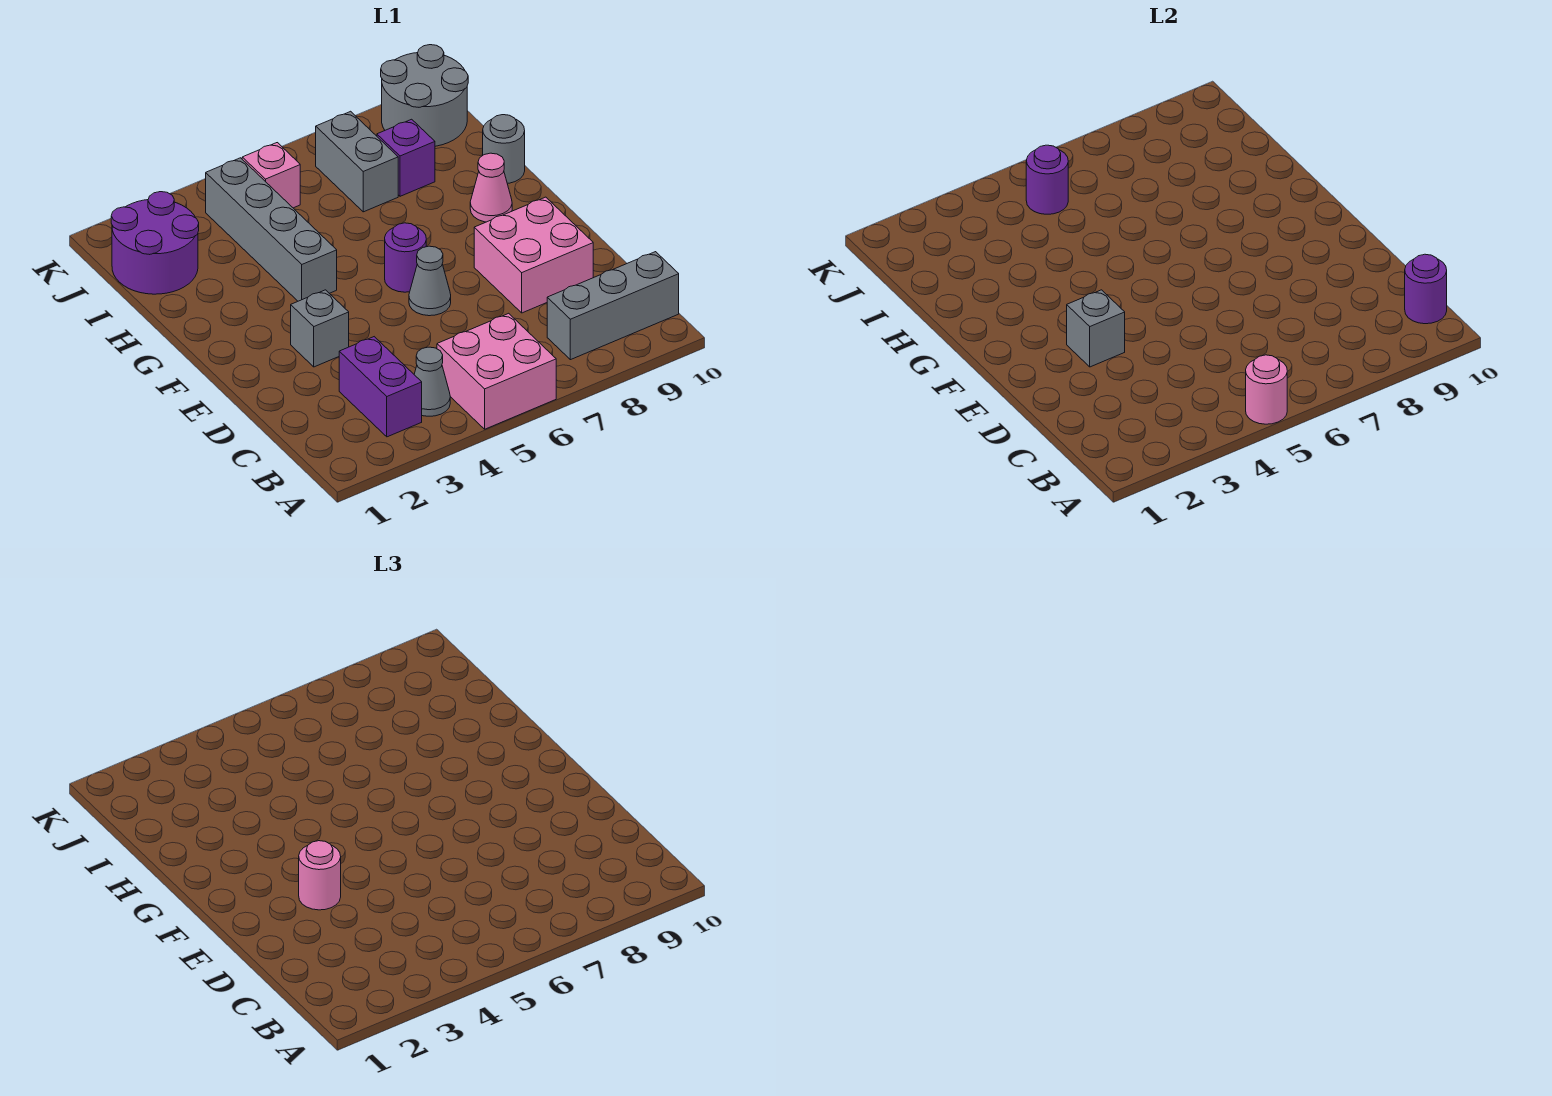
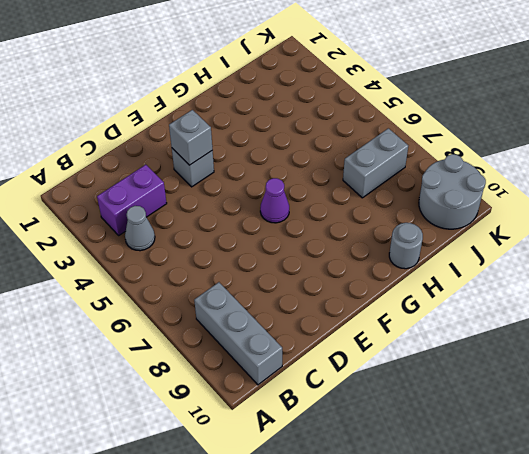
purple 1x1 cone [260,178,289,223] -> purple 1x1 round brick [385,223,426,292]
none -> pink 2x2 brick [437,313,556,429]
none -> pink 2x2 brick [474,197,593,313]
none -> grey 1x1 cone [409,246,451,316]

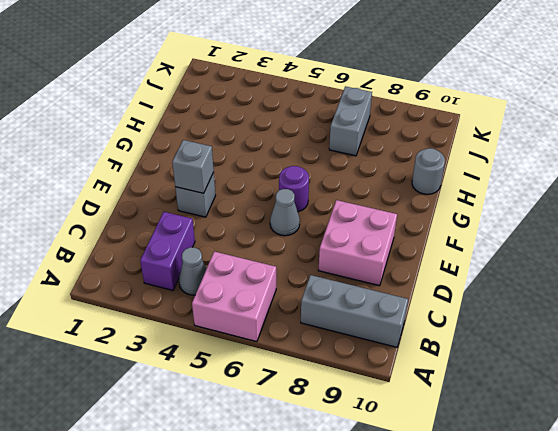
none -> grey 1x4 brick [206,158,337,301]
none -> pink 1x1 cone [470,153,512,222]
none -> purple 2x2 round brick [111,192,199,294]

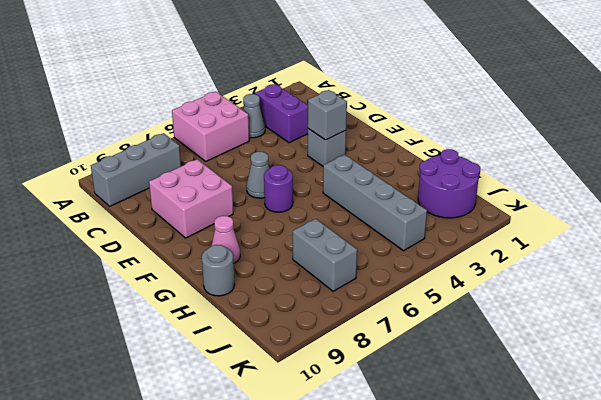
none -> purple 1x1 brick [377,119,435,196]
none -> pink 1x1 brick [242,143,300,208]
none -> grey 2x2 round brick [381,45,468,146]

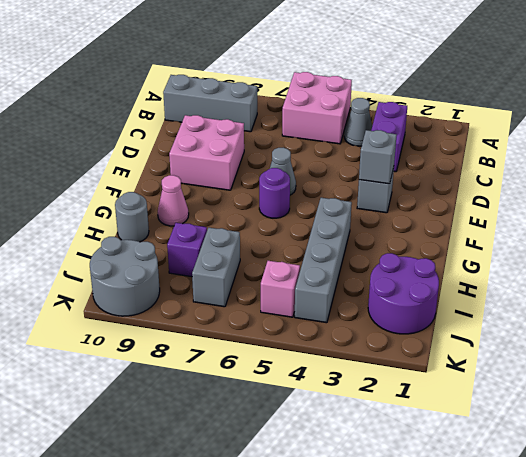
none -> pink 1x1 round brick [1246,355,1287,424]
none -> purple 1x1 round brick [1405,254,1447,324]
none -> purple 1x1 round brick [1026,145,1068,214]

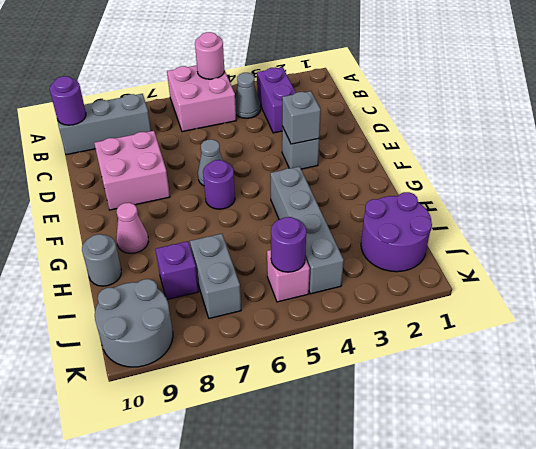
none -> pink 1x1 round brick [299,841,341,910]

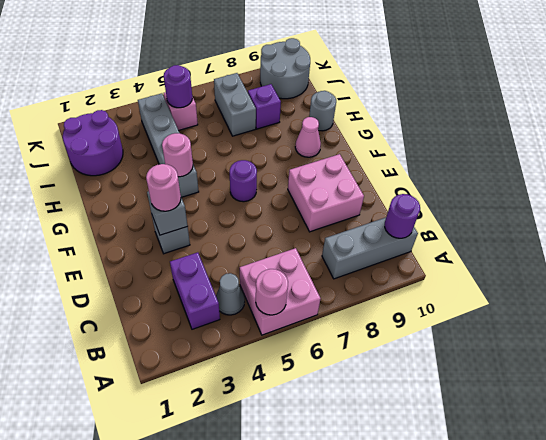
pink 1x1 round brick [162,133,193,177] -> none
none -> grey 1x1 cone [409,246,451,316]

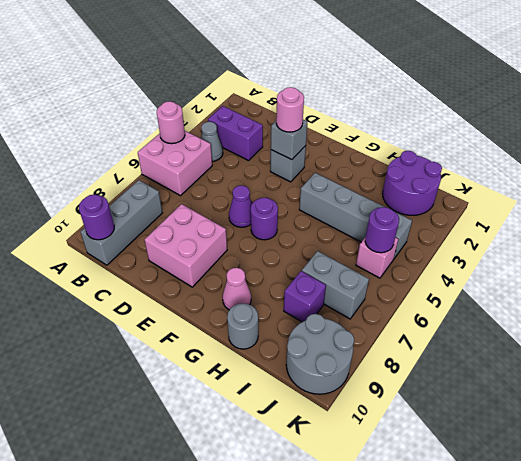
purple 1x1 cone [229,185,252,227] -> grey 1x1 cone [409,246,451,316]

